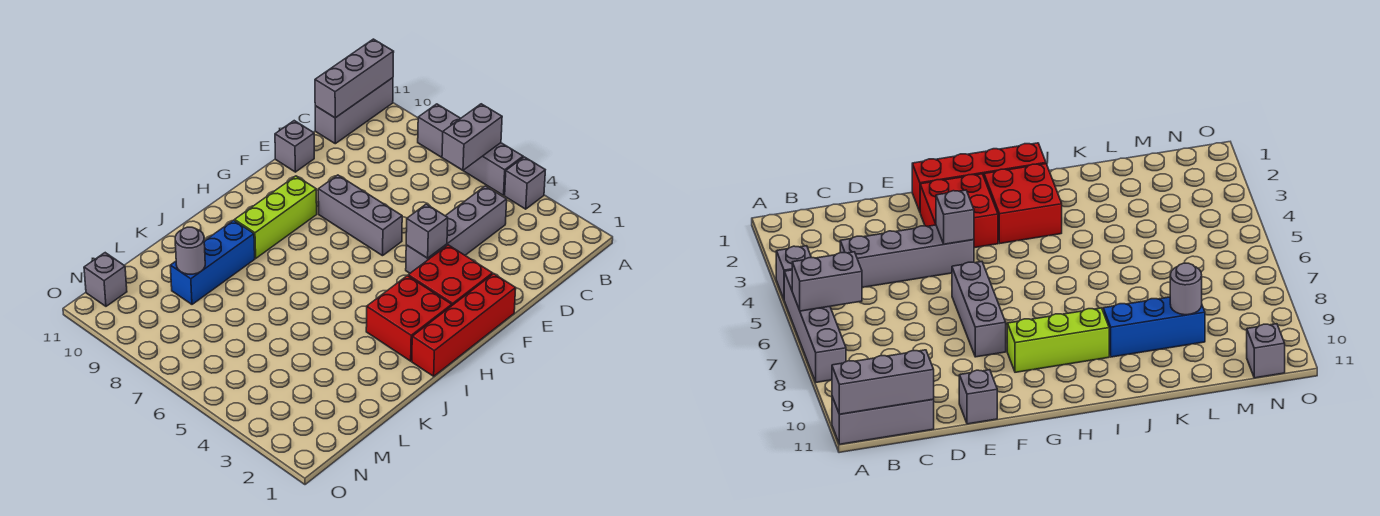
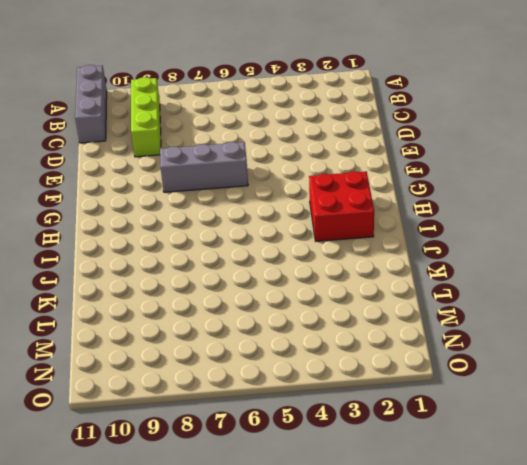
lime 1x3 brick [131,77,161,157] -> lime 1x3 brick moved to [235,176,317,258]
none -> grey 1x1 brick [505,157,545,209]
none -> grey 1x4 brick [418,104,523,195]
none -> grey 1x4 brick [406,186,507,273]

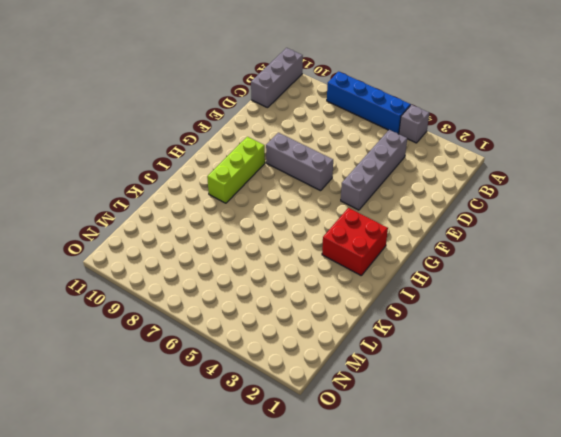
blue 1x4 brick [327,72,411,134] -> grey 1x4 brick [418,104,523,195]
none -> grey 1x1 brick [275,121,314,172]
none -> red 1x4 brick [412,274,516,376]
none -> red 2x2 brick [408,245,493,305]

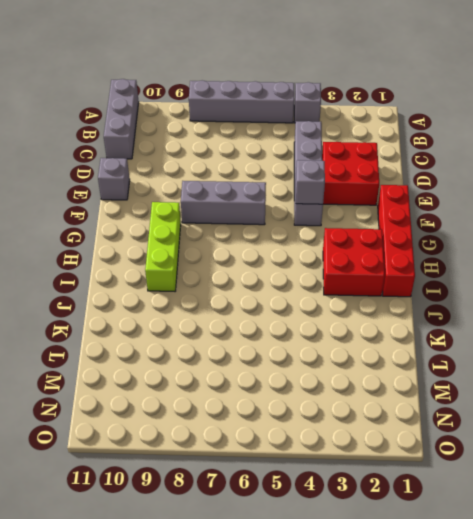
red 2x2 brick [322,142,379,205] -> red 2x2 brick moved to [408,245,493,305]
none -> blue 1x3 brick [170,220,255,304]
none -> grey 1x1 brick [84,253,127,306]
none -> grey 1x2 brick [442,104,502,170]

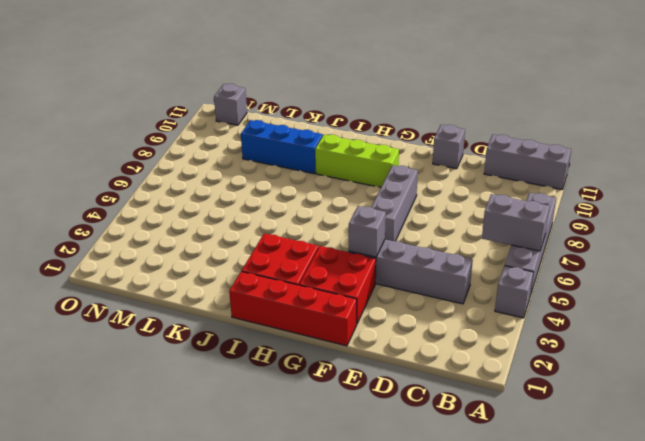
none -> grey 1x3 brick [315,39,394,118]
none -> grey 1x1 round brick [175,227,205,274]

